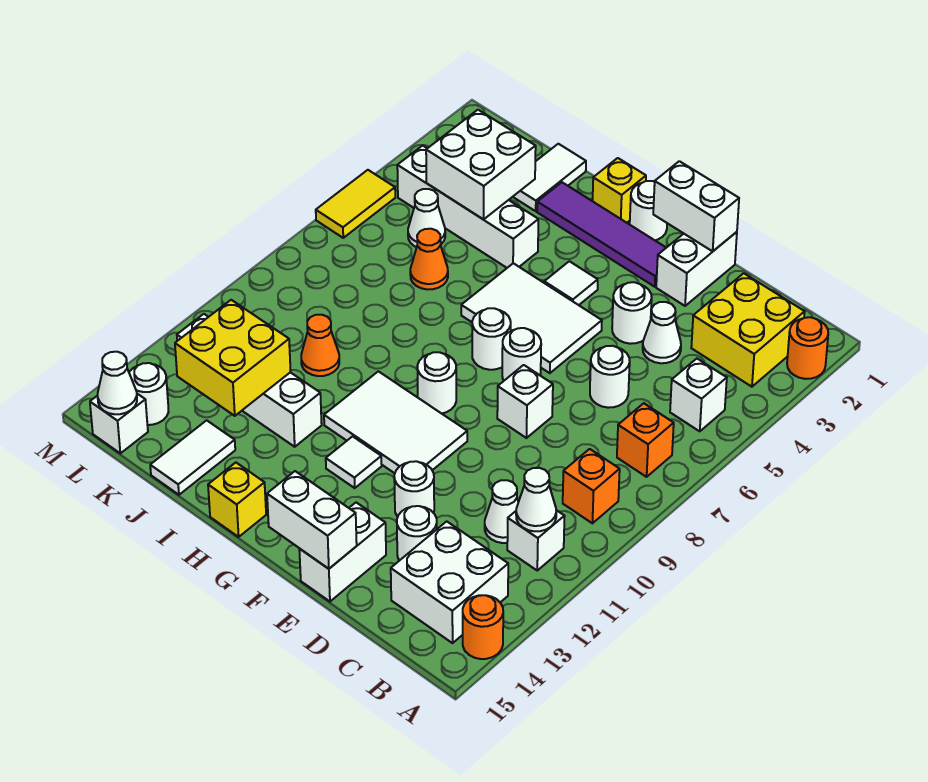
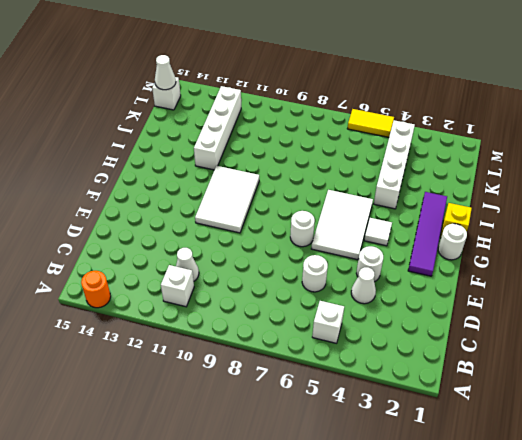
none -> orange 1x1 round brick [787,317,828,379]
none -> yellow 2x2 brick [691,273,805,387]
none -> orange 1x1 brick [617,403,674,477]
none -> orange 1x1 brick [563,449,620,523]

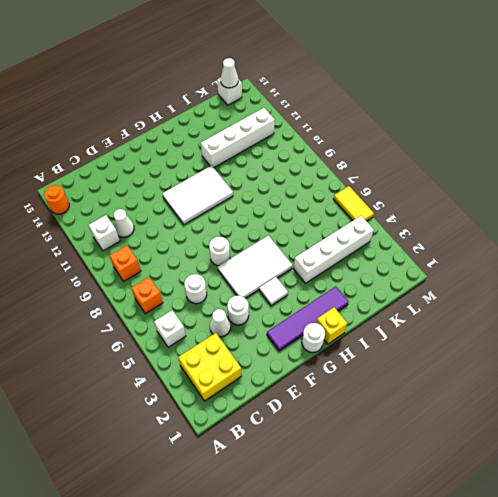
none -> orange 1x1 round brick [787,317,828,379]
none -> white 2x2 brick [391,521,508,643]
none -> white 1x1 round brick [397,506,437,561]
none -> white 1x2 brick [656,232,737,306]

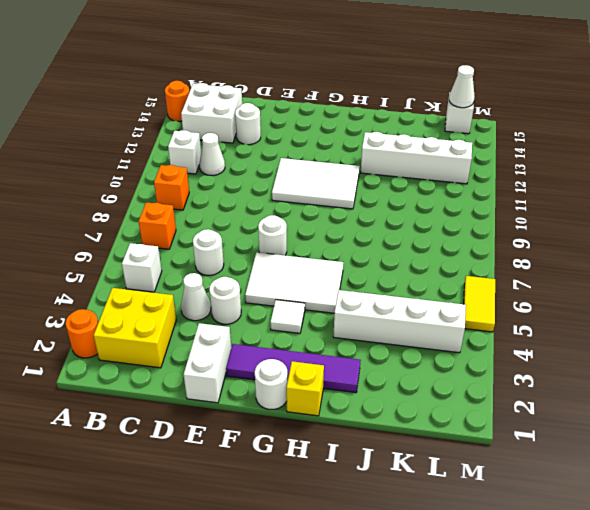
none -> white 1x1 brick [497,365,553,438]
none -> white 1x1 round brick [394,461,434,517]
none -> white 1x2 brick [299,502,386,601]
none -> white 1x1 round brick [472,308,511,370]

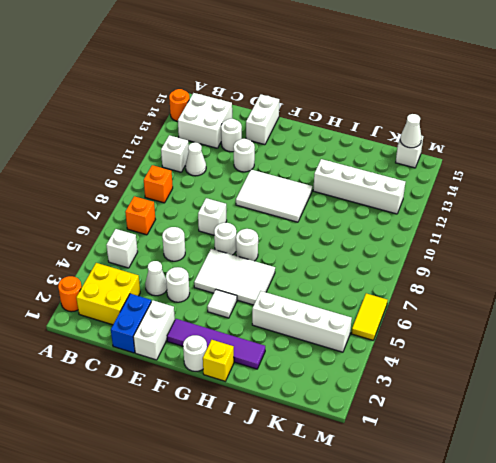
blue 1x2 brick [111,294,151,353] -> none
none -> white 1x1 round brick [417,352,456,414]
none -> white 1x1 tile [326,436,382,488]
none -> yellow 1x1 brick [208,463,266,537]
none -> white 1x2 tile [513,144,586,211]

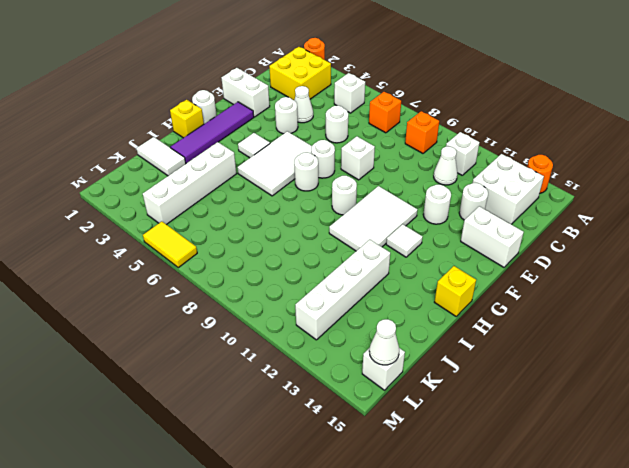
none -> orange 1x1 cone [410,229,448,289]
none -> orange 1x1 cone [301,315,339,376]
none -> white 1x2 tile [150,420,235,495]
none -> white 1x1 cone [408,189,445,247]

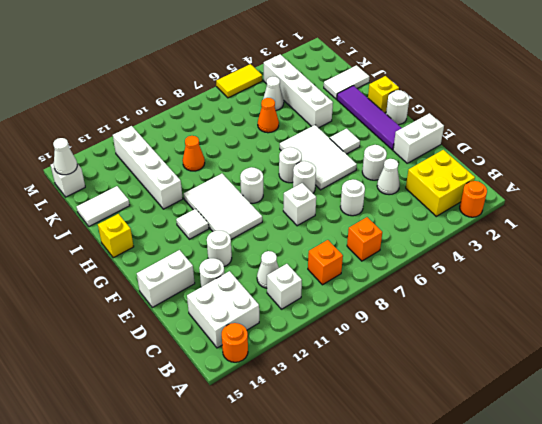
none -> white 1x1 brick [670,359,727,431]
none -> white 1x1 round brick [129,363,168,425]
none -> white 1x1 cone [516,468,556,531]
none -> white 1x2 brick [653,161,739,251]

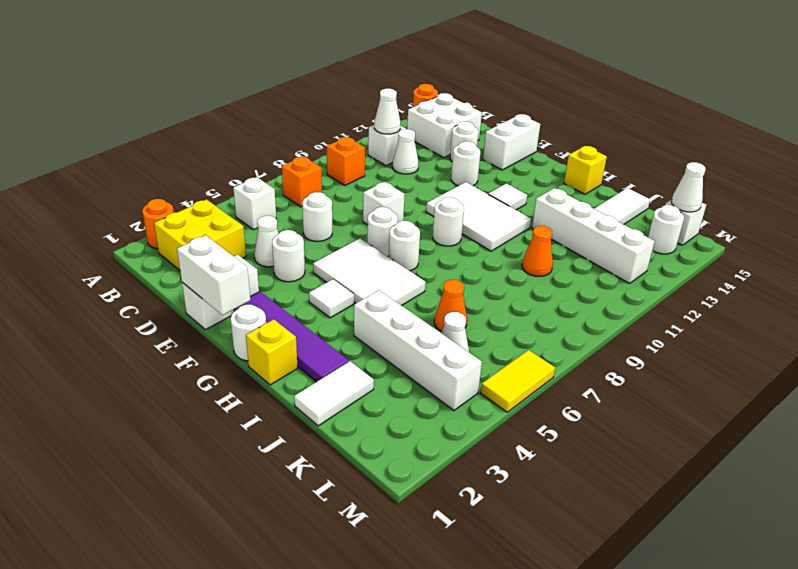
none -> white 1x2 brick [267,471,357,569]
none -> white 2x2 brick [426,110,536,220]
none -> yellow 2x2 brick [175,300,291,416]

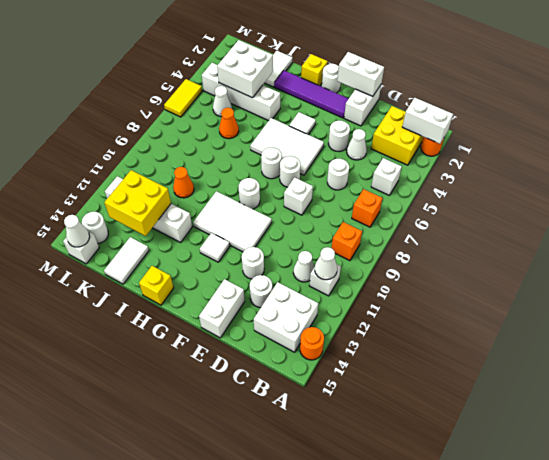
white 1x2 brick [402,98,453,144] -> white 1x2 brick moved to [267,471,357,569]

